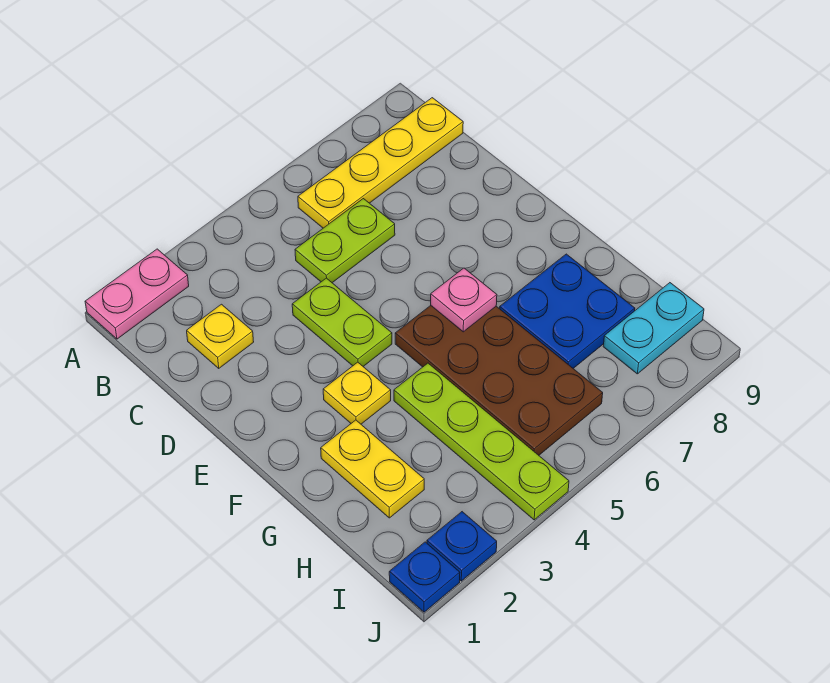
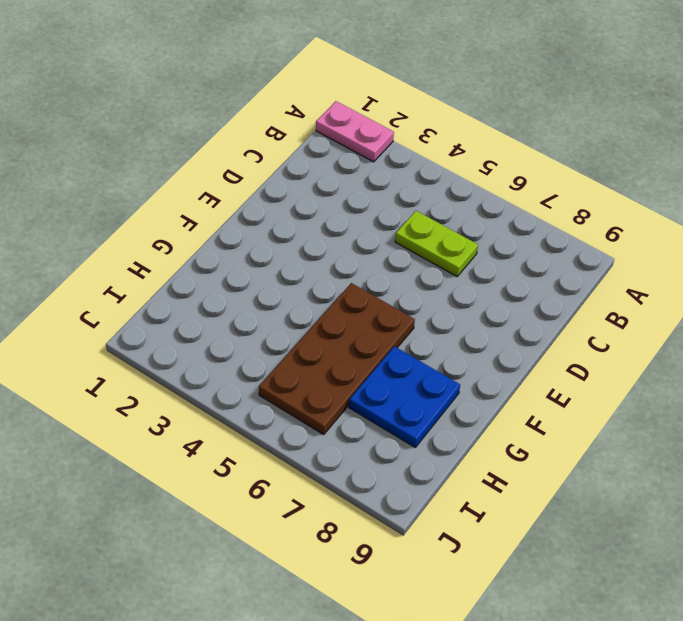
none -> yellow 1x4 plate [298,98,463,228]
none -> yellow 1x1 plate [187,304,254,368]
none -> lime 1x2 plate [292,278,392,366]

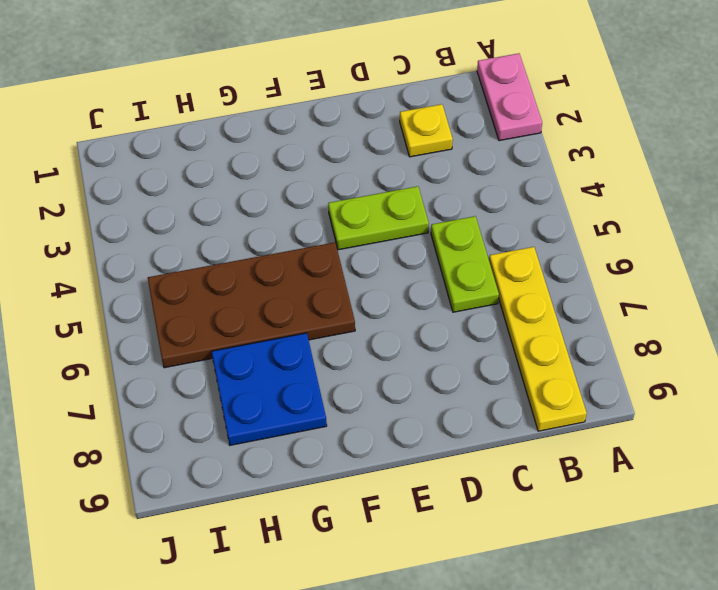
none -> yellow 1x1 plate [323,362,391,424]
none -> yellow 1x2 plate [321,420,424,518]
none -> lime 1x4 plate [394,363,569,520]

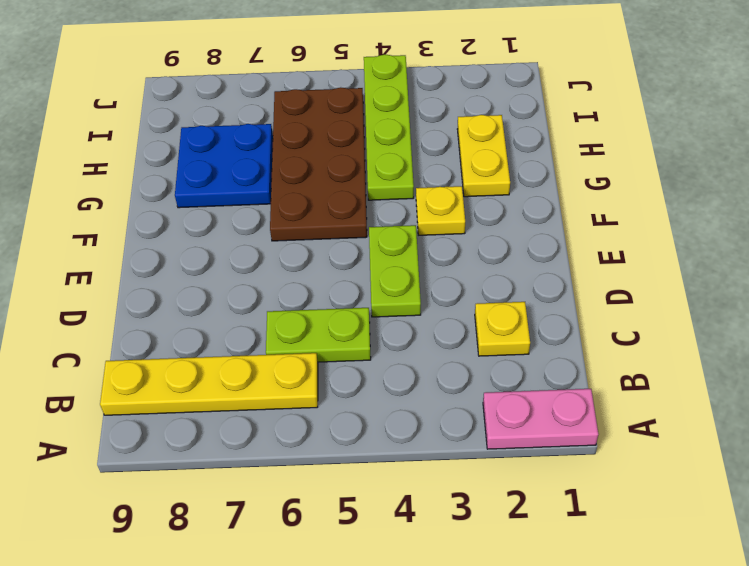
none -> cyan 1x2 plate [603,283,704,374]
none -> blue 1x1 plate [389,542,460,612]
none -> blue 1x1 plate [427,512,497,581]

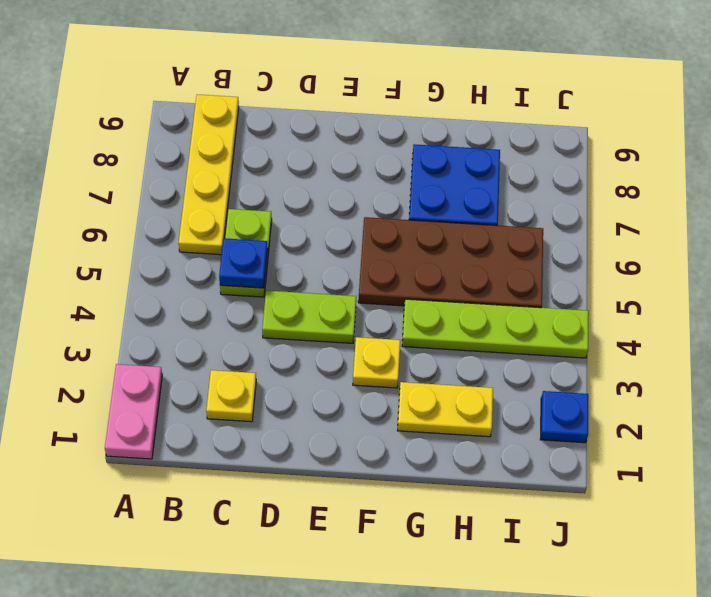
blue 1x1 plate [219,238,268,288] -> blue 1x1 plate moved to [389,542,460,612]
none -> cyan 1x2 plate [603,283,704,374]
none -> pink 1x1 plate [431,268,497,332]

